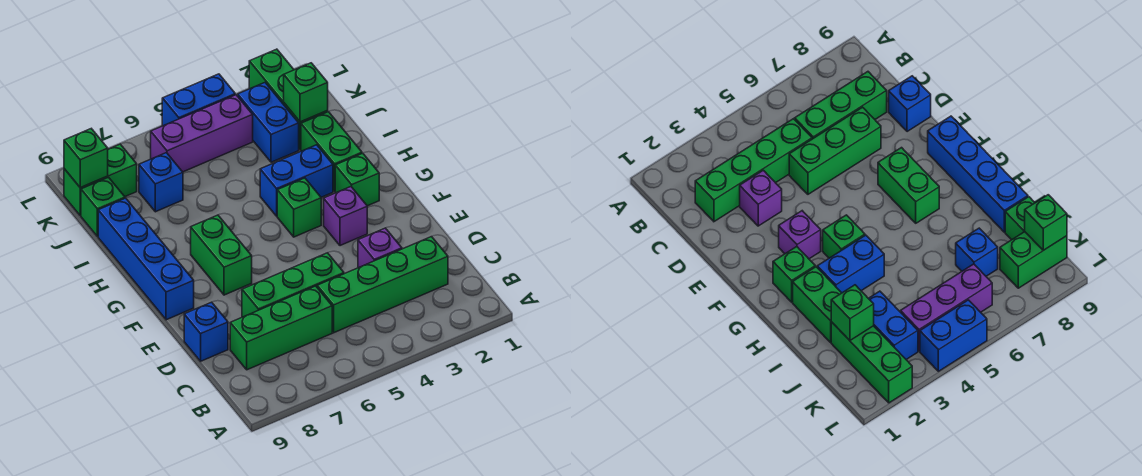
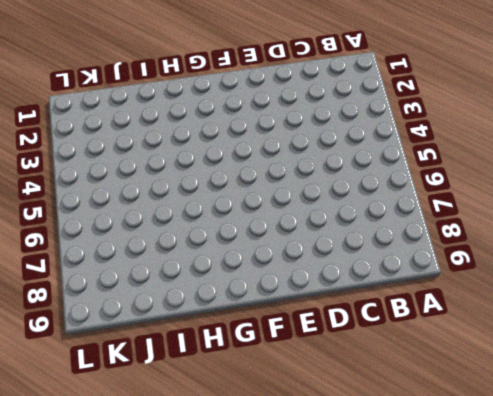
none -> green 1x4 brick [317,237,448,333]
none -> green 1x3 brick [230,286,332,370]
none -> purple 1x1 brick [358,228,402,268]

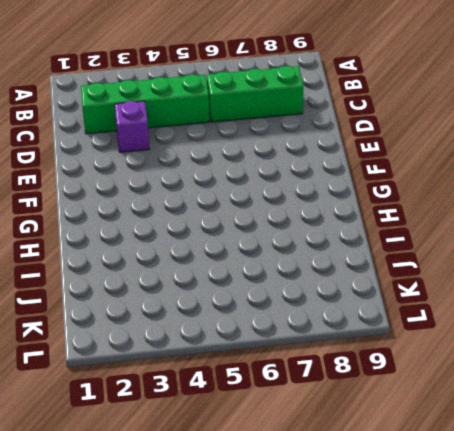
none -> green 1x3 brick [242,253,344,317]
none -> blue 1x1 brick [184,302,228,361]
none -> purple 1x1 brick [324,187,367,246]

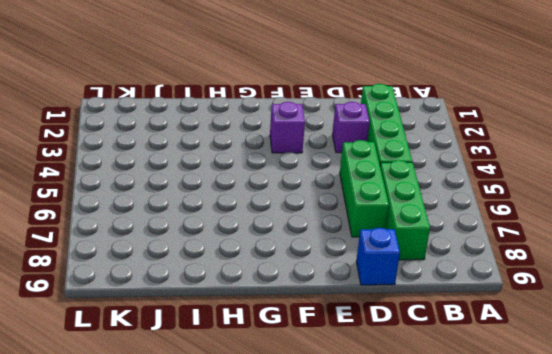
none -> green 1x2 brick [191,215,252,295]
none -> blue 1x4 brick [98,198,194,320]
none -> green 1x1 brick [335,153,379,206]

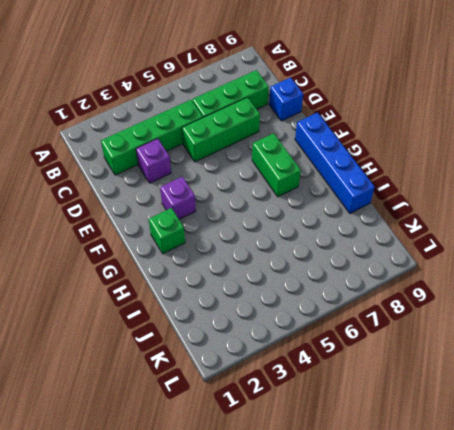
none -> green 1x1 brick [277,178,321,237]
none -> green 1x2 brick [301,112,362,192]
none -> blue 1x2 brick [260,145,333,216]

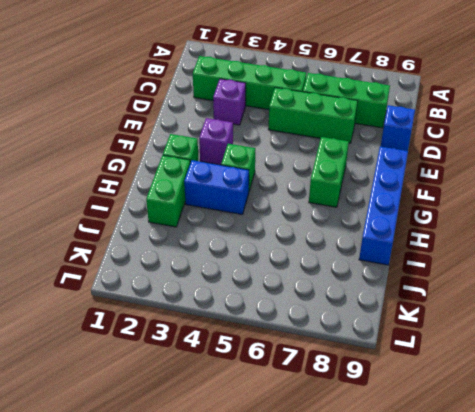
none -> green 1x3 brick [249,49,328,150]
none -> blue 1x2 brick [238,83,299,162]
none -> blue 1x1 brick [139,153,183,212]

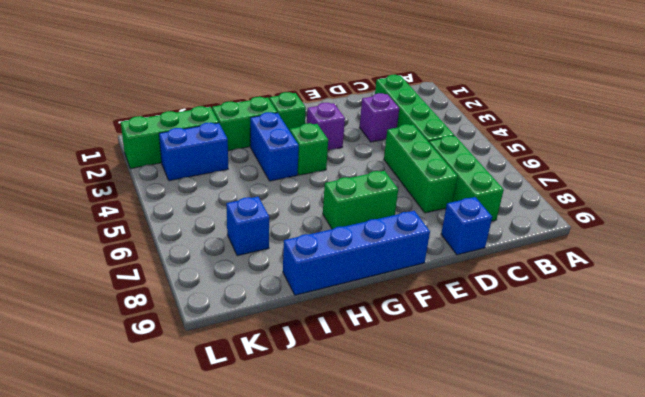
none -> green 1x1 brick [81,177,125,236]
none -> purple 1x3 brick [151,95,253,172]
none -> green 1x2 brick [64,144,137,216]

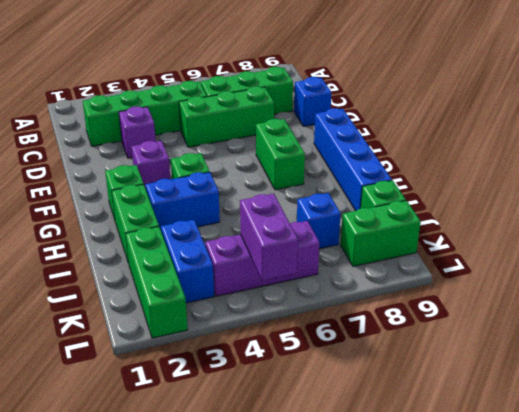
purple 1x2 brick [240,194,298,281] -> none
none -> blue 1x2 brick [162,74,235,126]
none -> green 1x1 brick [284,63,328,122]
none -> green 1x1 brick [64,129,108,188]

